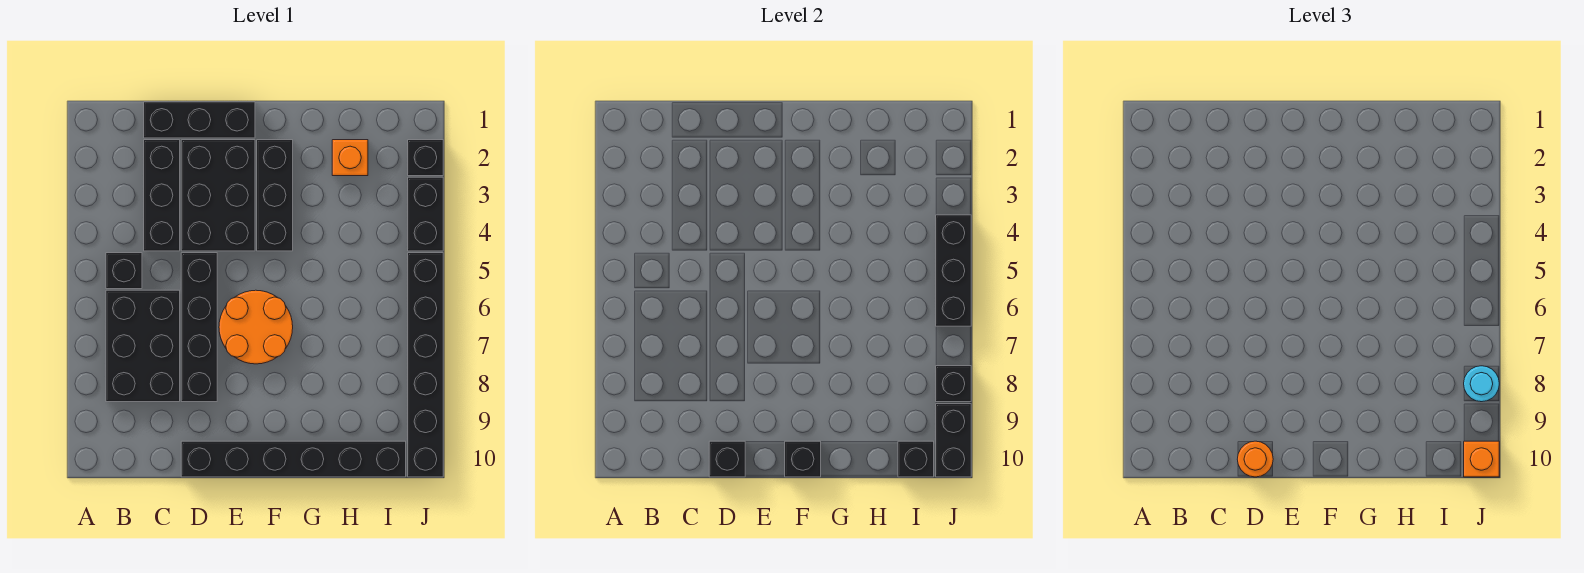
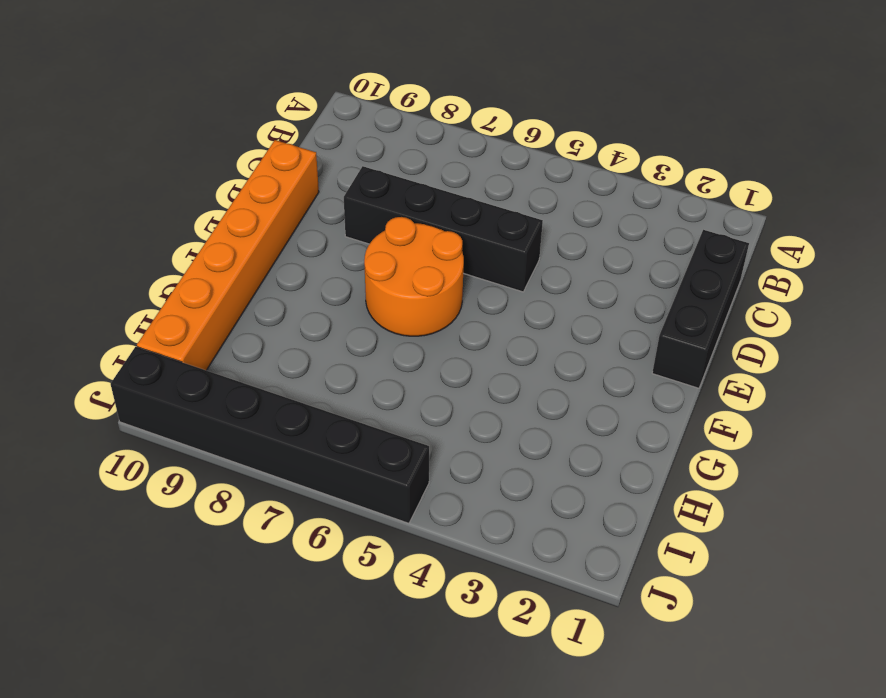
orange 1x6 brick [137,140,319,370] -> black 1x6 brick [181,441,406,477]
none -> black 1x1 brick [106,253,142,289]
none -> black 2x3 brick [106,290,180,402]
none -> black 1x3 brick [144,140,180,251]

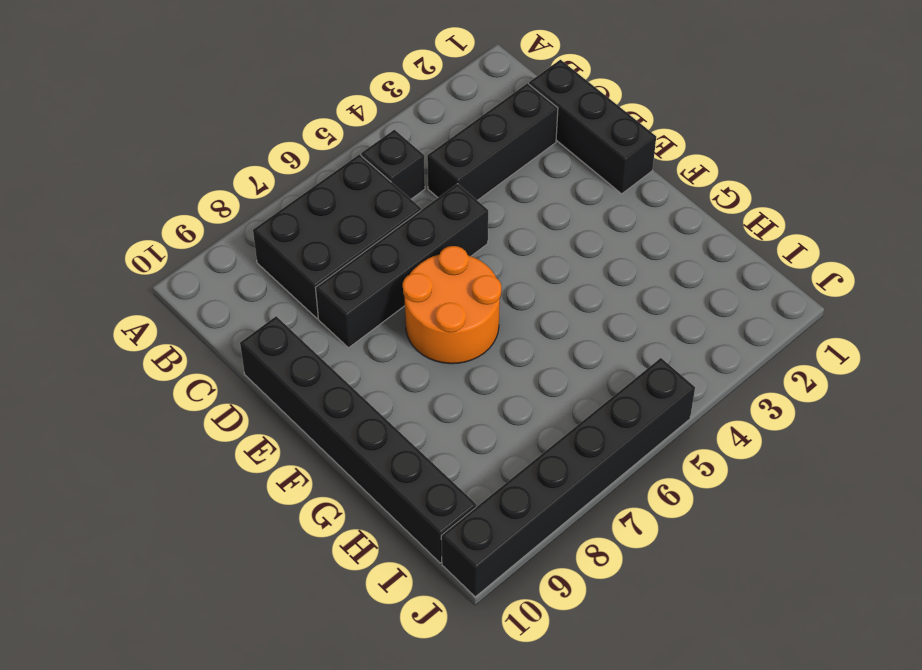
none -> black 2x3 brick [181,140,255,251]
none -> black 1x3 brick [257,140,293,251]
none -> orange 1x1 brick [332,140,368,176]

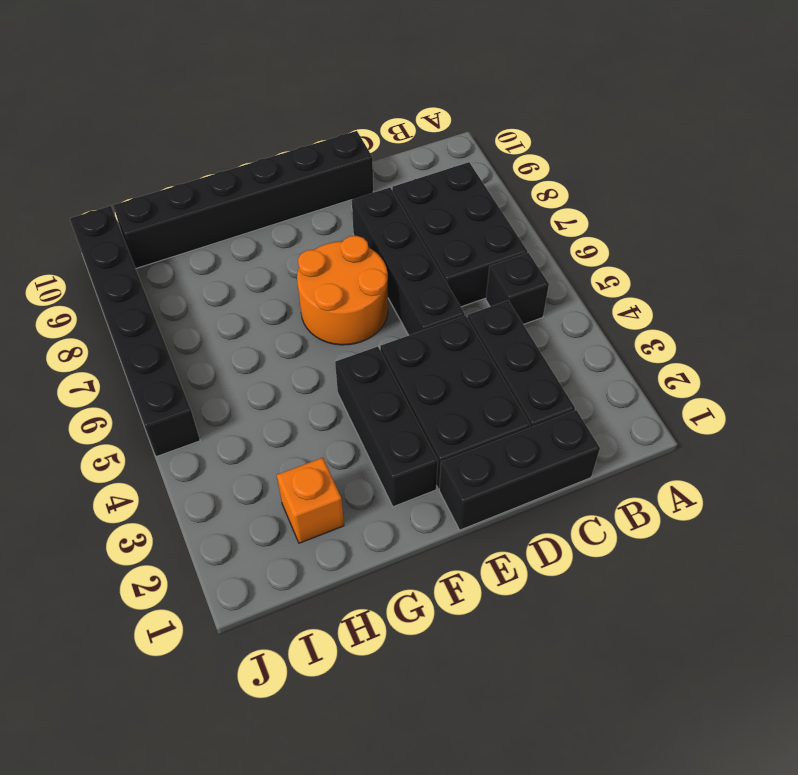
none -> black 1x1 brick [408,140,443,176]
none -> black 1x2 brick [408,177,443,251]
none -> black 1x1 brick [709,441,745,477]

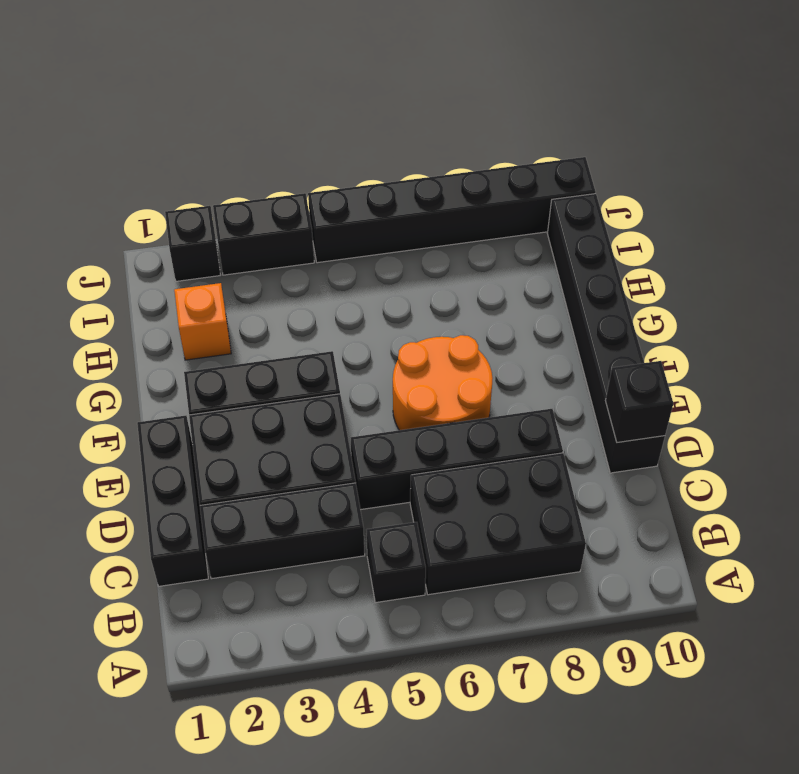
none -> black 1x1 brick [785,441,821,477]
none -> black 1x1 brick [898,441,934,477]
none -> black 1x3 brick [936,215,971,326]

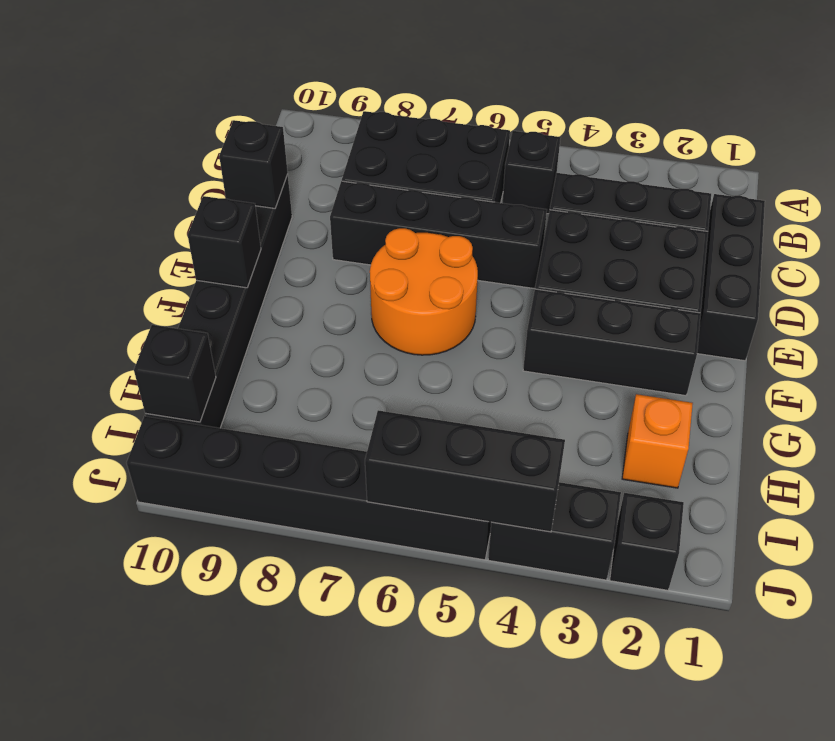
none -> black 1x1 brick [936,366,971,402]
none -> black 1x2 brick [936,404,971,477]
none -> orange 1x1 round brick [1237,441,1273,477]

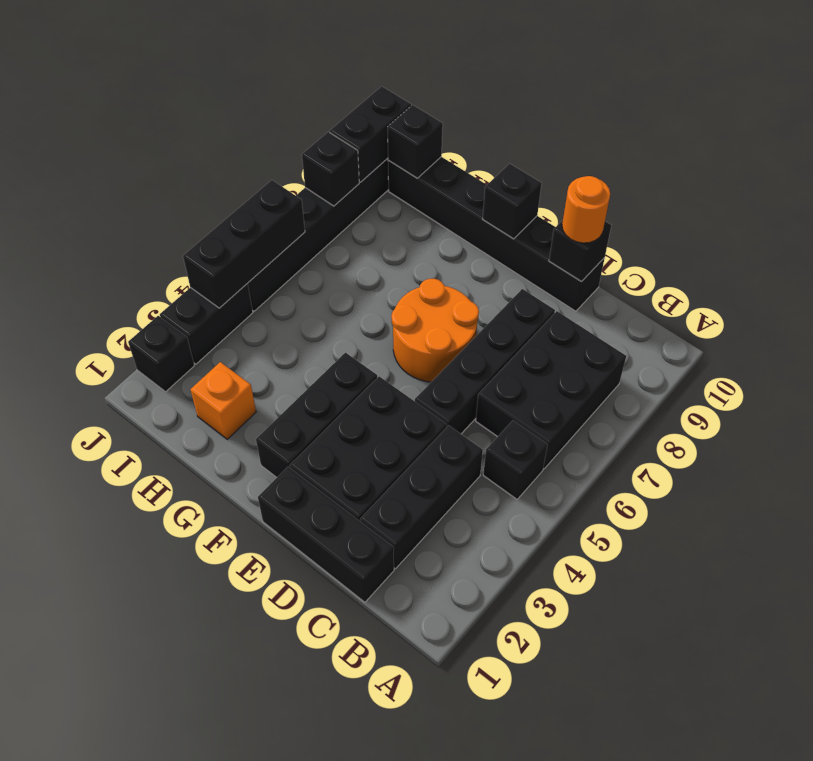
none -> cyan 1x1 round brick [1464,366,1499,402]
none -> orange 1x1 brick [1464,441,1499,477]

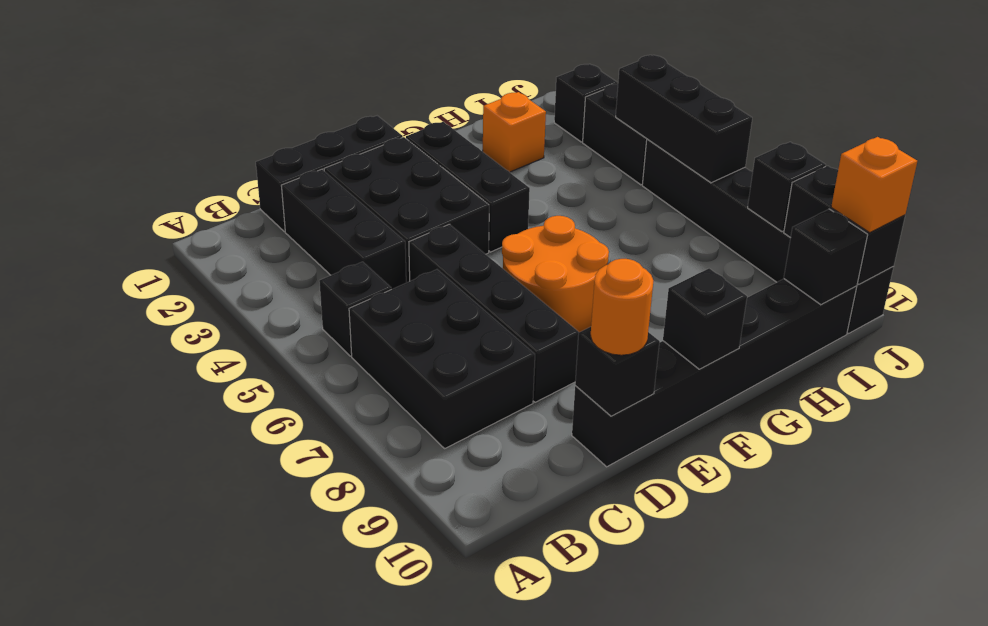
none -> cyan 1x1 round brick [1464,366,1499,402]

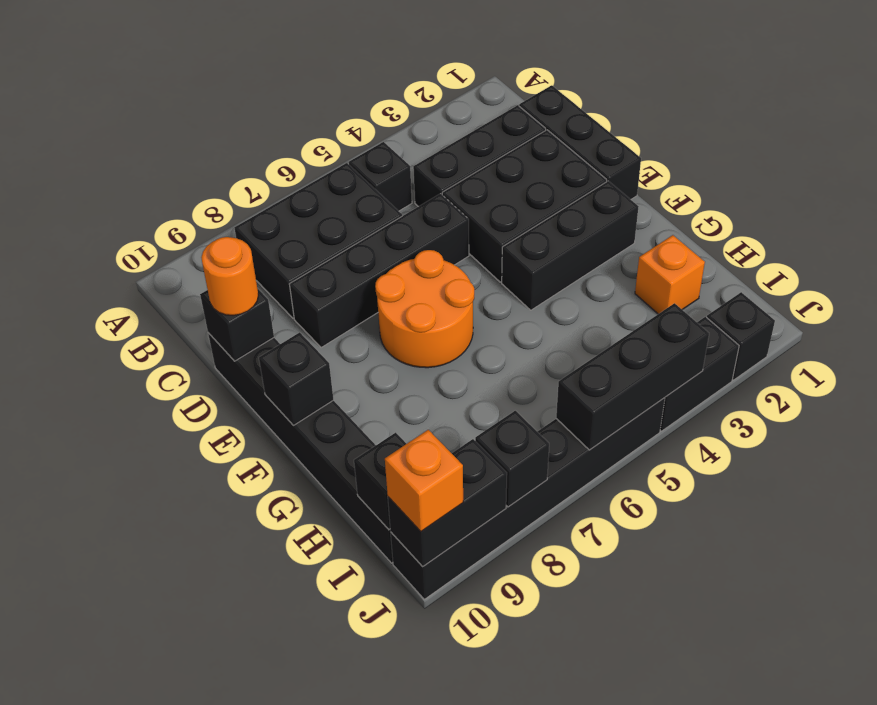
none -> cyan 1x1 round brick [1464,366,1499,402]

